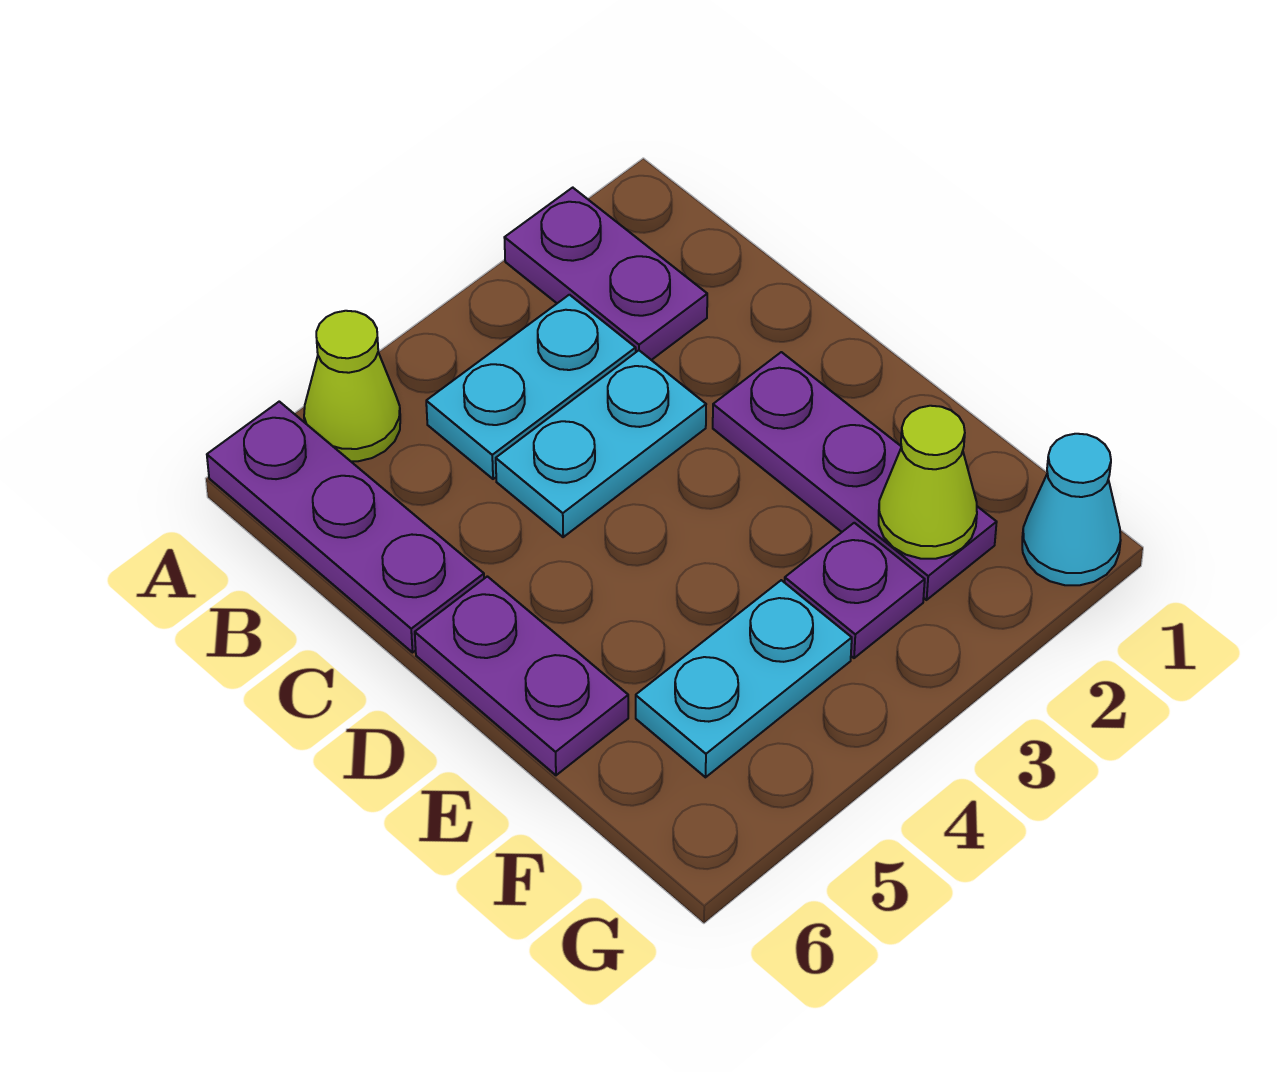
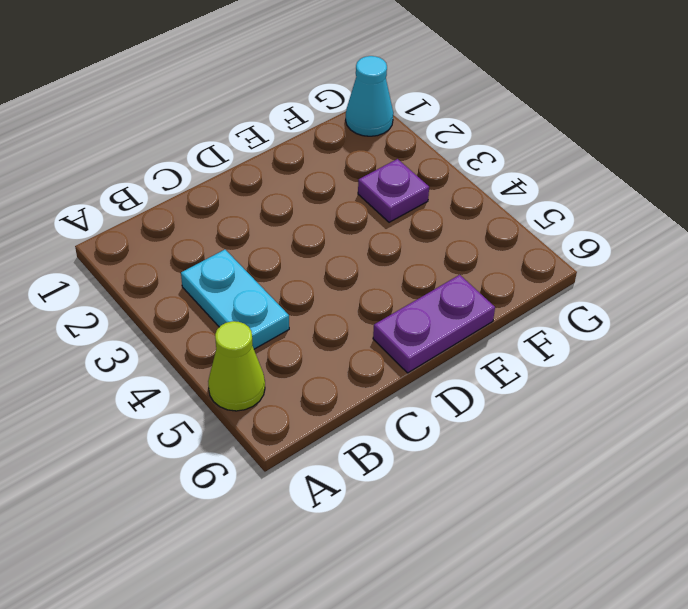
none -> purple 1x2 plate [504,188,707,360]
none -> purple 1x3 plate [207,402,484,652]

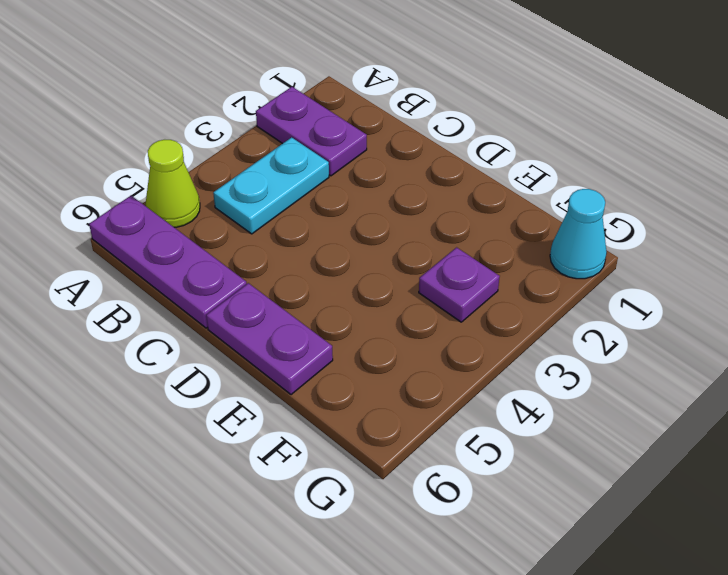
none -> cyan 1x2 plate [496,350,706,537]
none -> purple 1x3 plate [713,352,997,600]

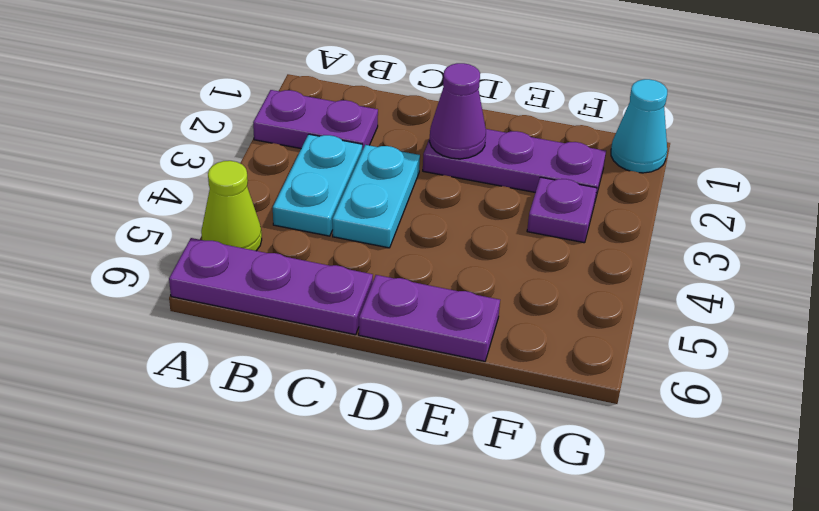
purple 1x1 cone [429,63,486,159] -> none
none -> cyan 1x2 plate [636,580,852,777]
none -> lime 1x1 cone [879,406,977,559]

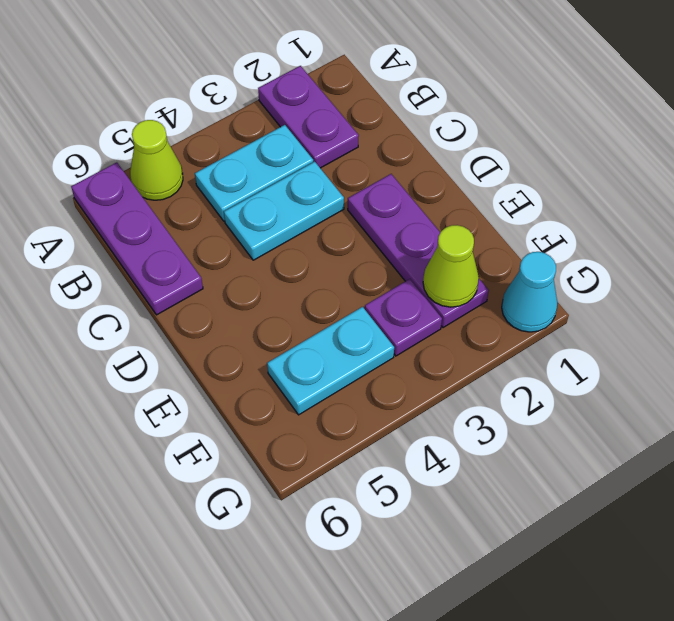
none -> purple 1x2 plate [415,576,628,775]

